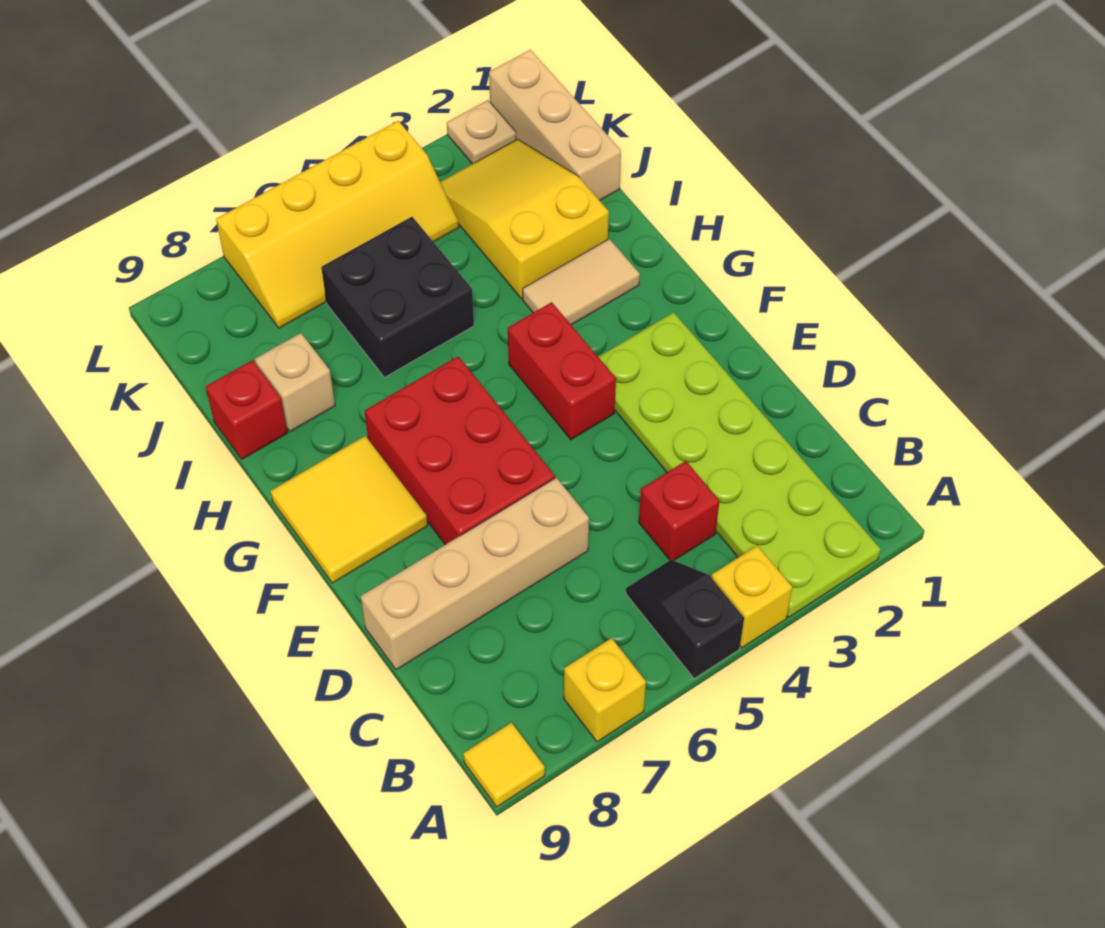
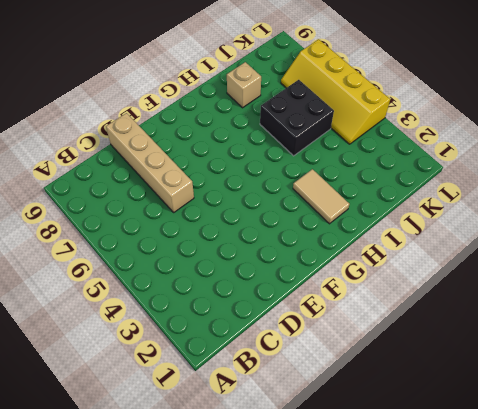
none -> lime 2x6 plate [599,312,881,617]
none -> yellow 1x1 brick [711,545,792,648]
none -> black 1x2 slope [626,560,744,679]

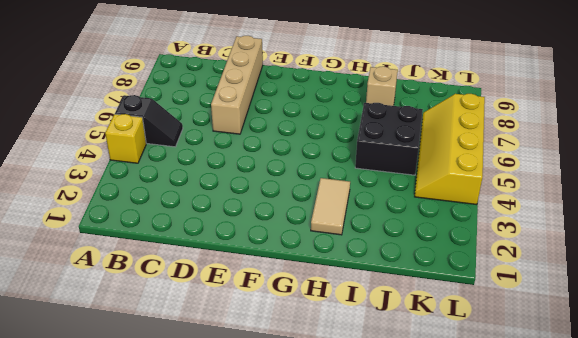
none -> lime 2x6 plate [599,312,881,617]
none -> yellow 1x1 brick [564,638,646,742]
none -> yellow 1x1 tile [463,723,545,807]

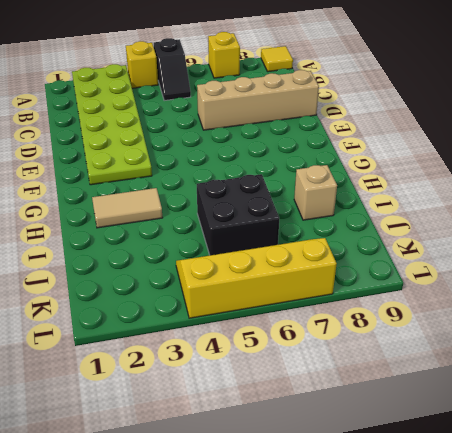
none -> red 1x1 brick [639,461,720,561]
none -> red 2x3 brick [365,357,555,545]
none -> red 1x2 brick [508,302,616,440]

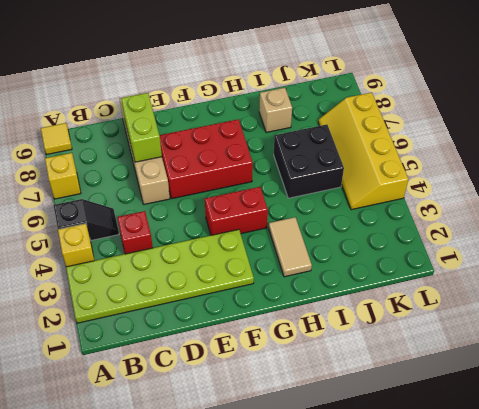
lime 1x2 brick [121,93,162,162] -> none
none -> yellow 2x2 tile [271,436,427,583]
none -> yellow 2x3 slope [440,139,609,298]
none -> red 1x1 brick [206,360,287,459]

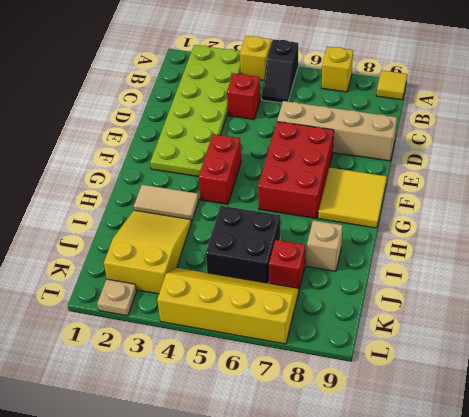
yellow 2x3 slope [104,210,191,294] -> yellow 2x3 slope turned to [440,139,609,298]
red 1x1 brick [269,240,305,289] -> red 1x1 brick moved to [206,360,287,459]
none -> tan 1x3 brick [489,50,621,200]

